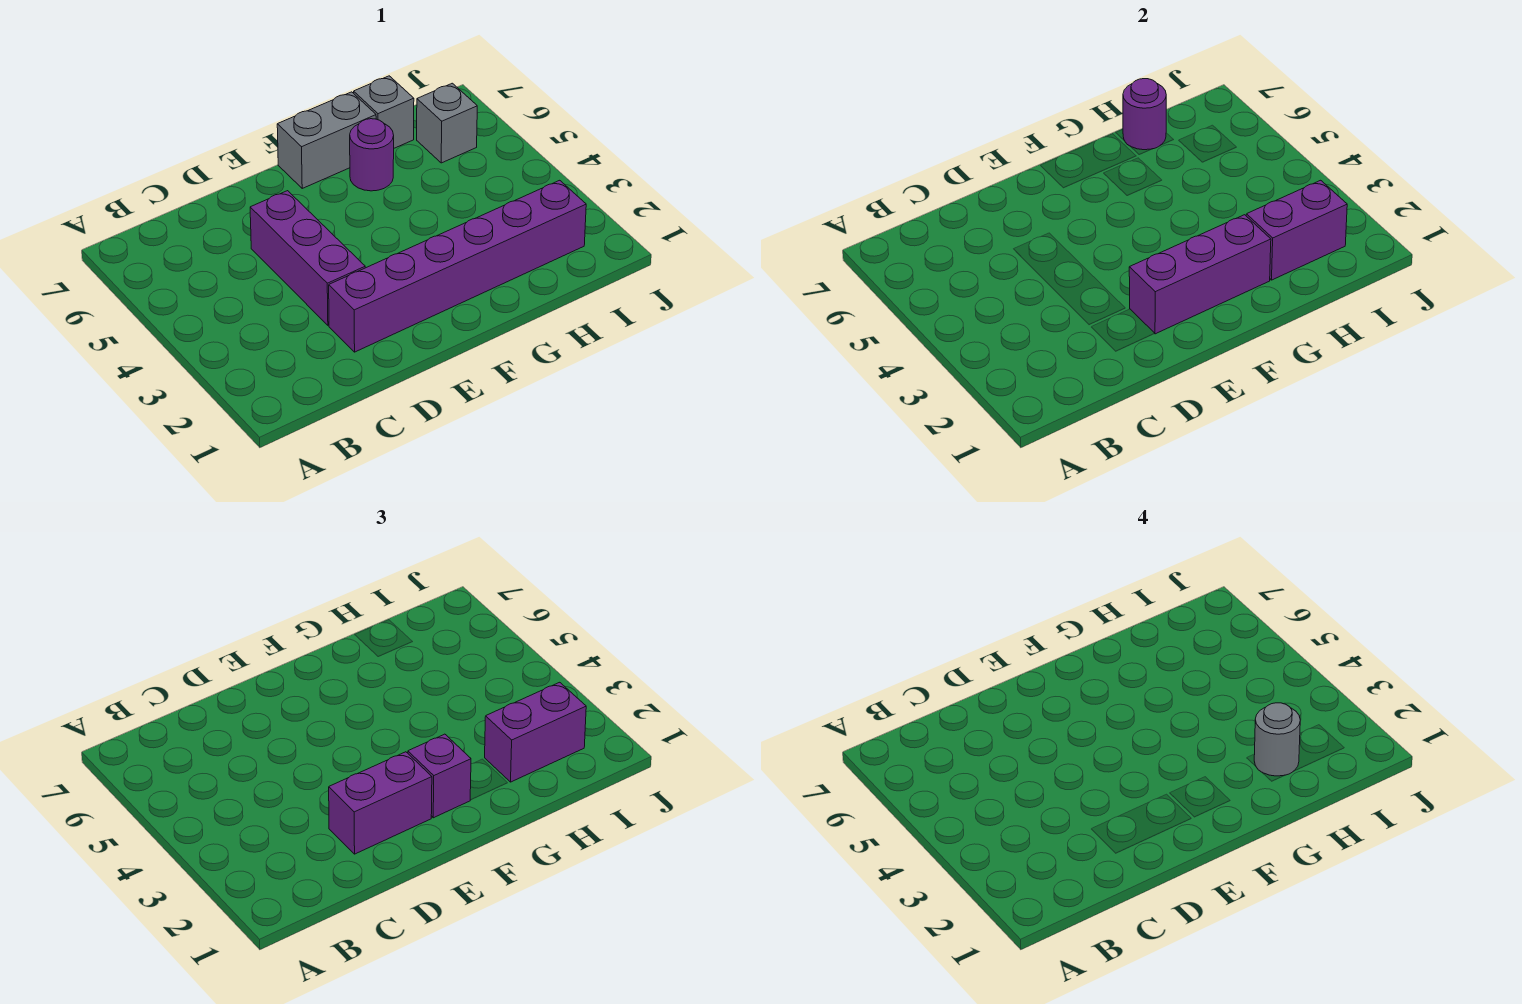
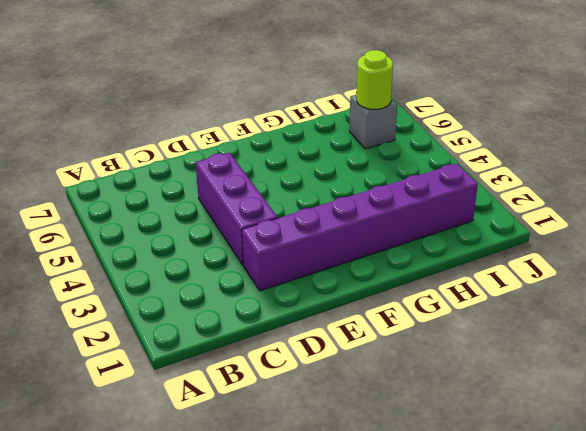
lime 1x1 round brick [357,50,393,109] -> none
none -> grey 1x2 brick [277,92,376,188]
none -> purple 1x1 round brick [350,119,394,191]
none -> grey 1x1 brick [354,76,414,148]

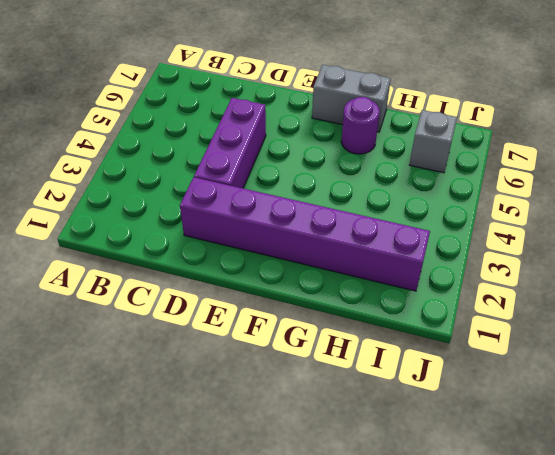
none -> grey 1x1 brick [354,76,414,148]
none -> purple 1x3 brick [1129,215,1271,334]
none -> purple 1x2 brick [1246,180,1347,280]

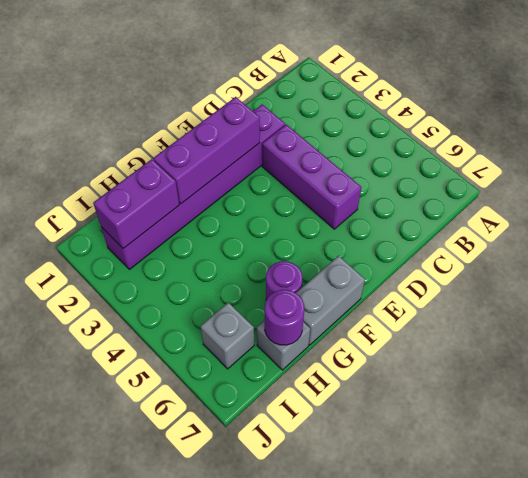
none -> purple 1x2 brick [329,752,432,854]
none -> purple 1x1 brick [408,734,471,818]
none -> purple 1x2 brick [485,682,586,782]

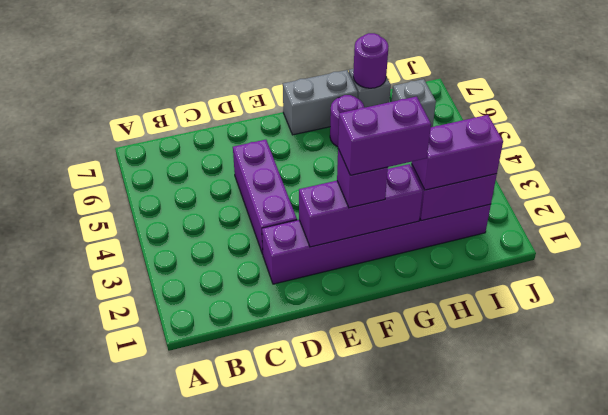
purple 1x2 brick [338,97,431,175] -> purple 1x2 brick moved to [329,752,432,854]
none -> grey 1x1 round brick [1254,703,1300,776]

